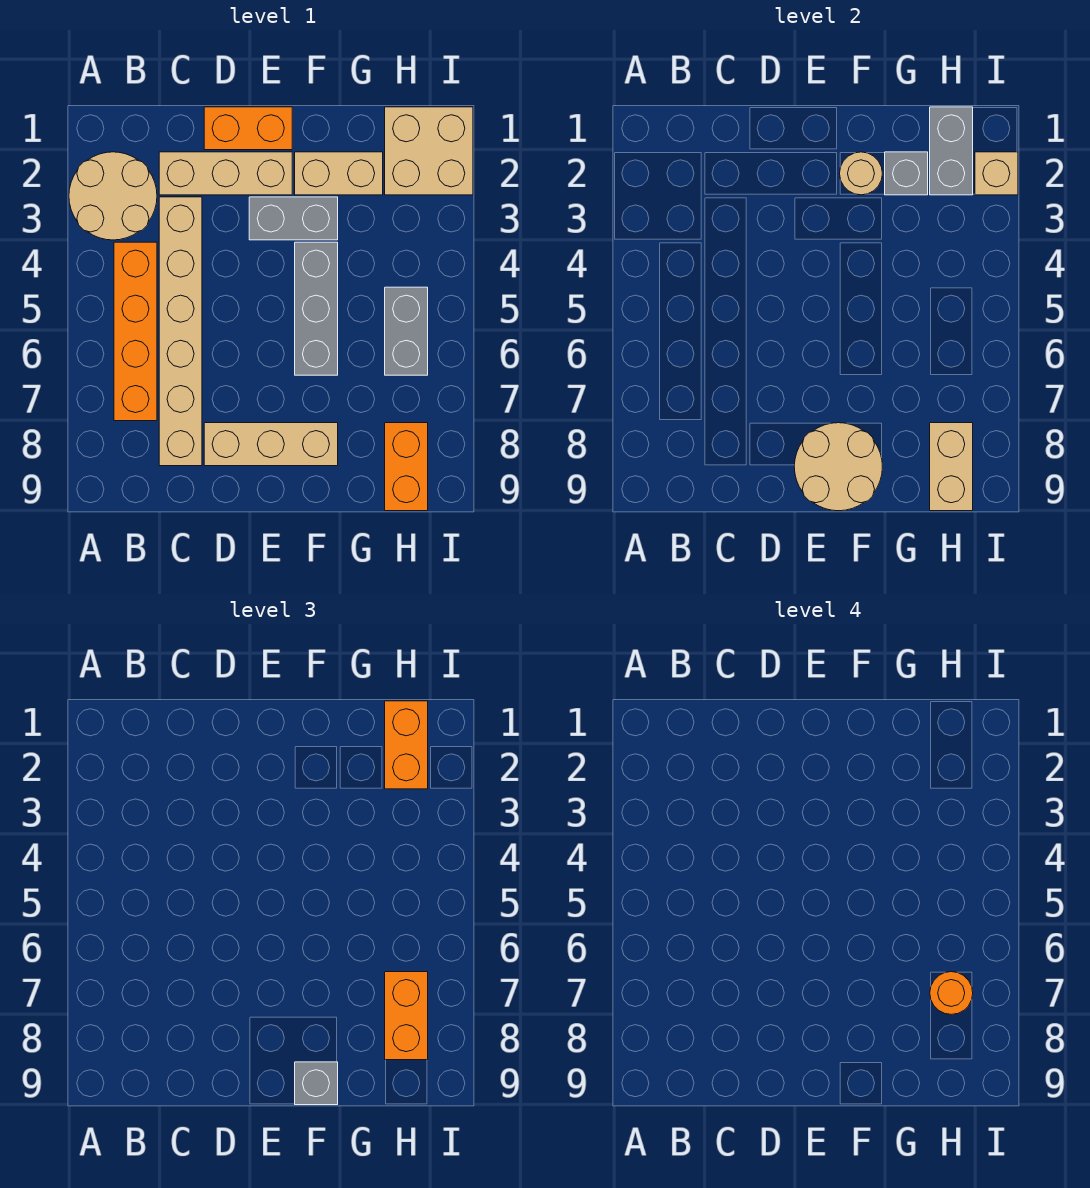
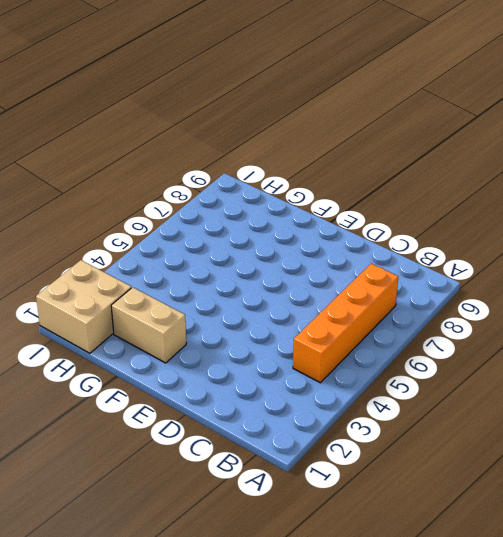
none -> tan 2x2 round brick [69,152,157,240]
none -> tan 1x3 brick [159,152,292,195]
none -> tan 1x6 brick [159,197,202,466]

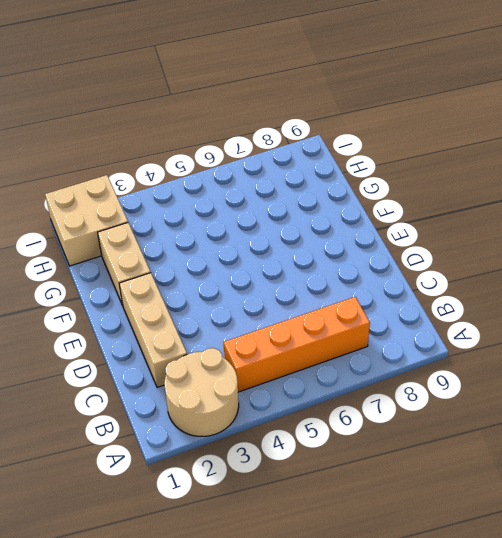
none -> tan 1x6 brick [159,197,202,466]
none -> orange 1x2 brick [204,107,292,150]
none -> tan 1x3 brick [204,423,338,466]

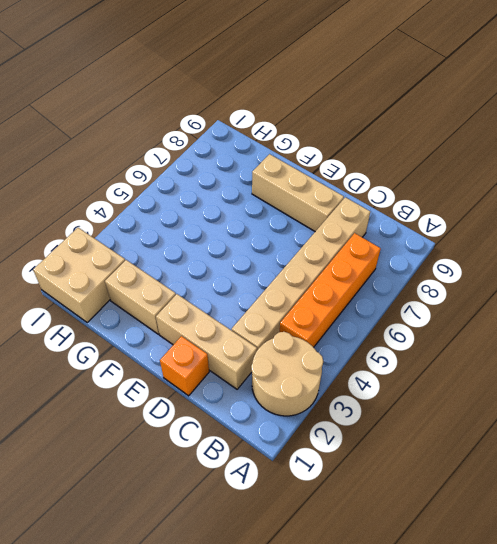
orange 1x1 brick [160,336,209,396] -> orange 1x2 brick [204,107,292,150]
none -> grey 1x2 brick [249,197,338,240]
none -> grey 1x3 brick [295,242,338,375]
none -> grey 1x2 brick [385,287,428,375]

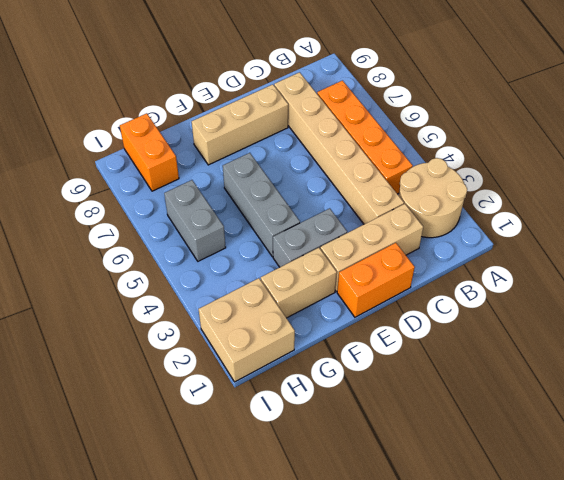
none -> tan 2x2 round brick [794,423,882,511]
none -> tan 1x1 round brick [840,152,882,195]
none -> grey 1x1 brick [885,152,928,195]

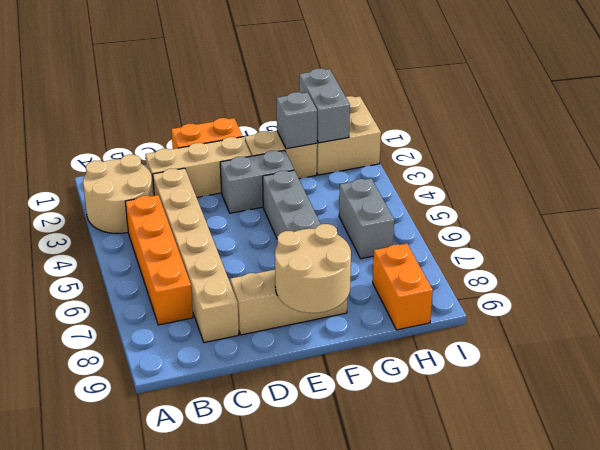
none -> tan 1x1 round brick [840,152,882,195]
none -> tan 1x2 brick [930,423,973,511]
none -> tan 1x1 brick [975,152,1018,195]

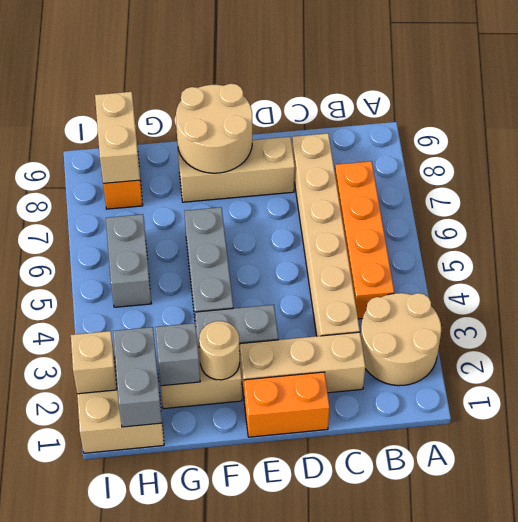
none -> grey 1x1 brick [295,1062,338,1105]
none -> orange 1x2 brick [385,701,428,789]
none -> orange 1x2 brick [385,972,428,1060]

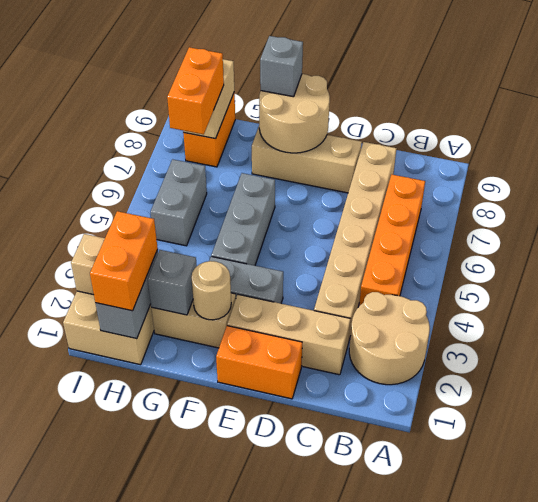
none -> orange 1x1 round brick [930,972,973,1015]

